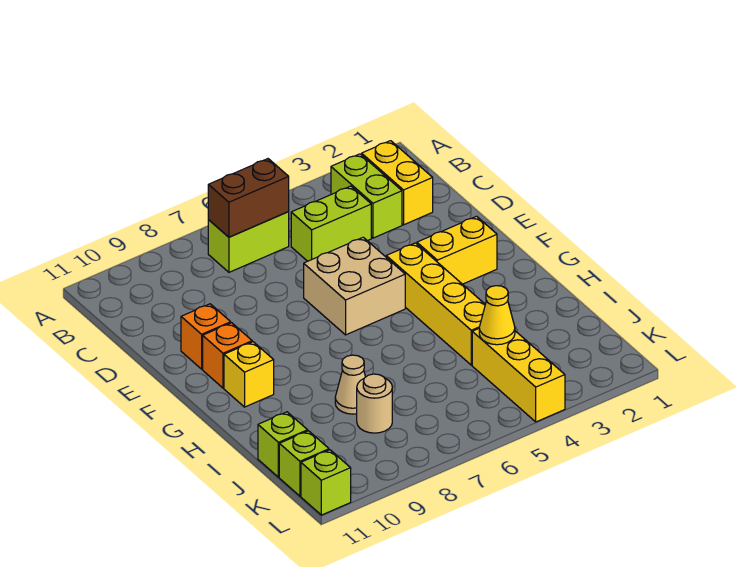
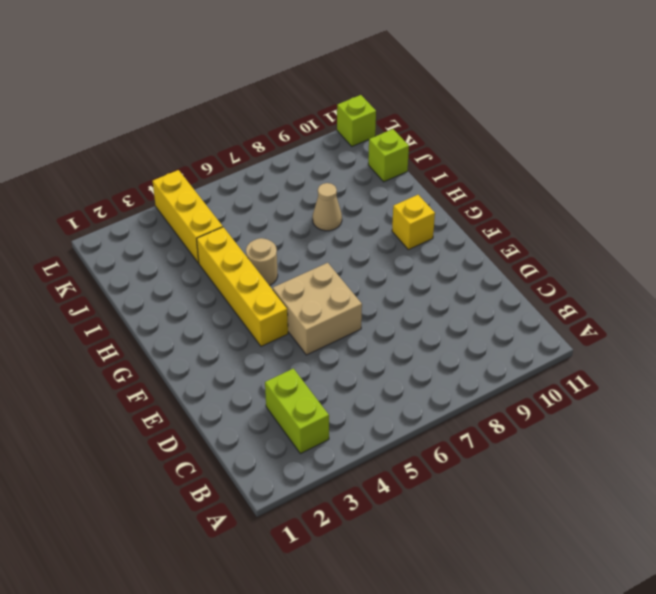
tan 1x1 round brick [246,238,278,285] -> tan 1x1 round brick moved to [357,374,392,433]
none -> yellow 1x2 brick [362,141,433,225]
none -> lime 1x2 brick [208,212,289,272]
none -> lime 1x2 brick [291,186,371,261]

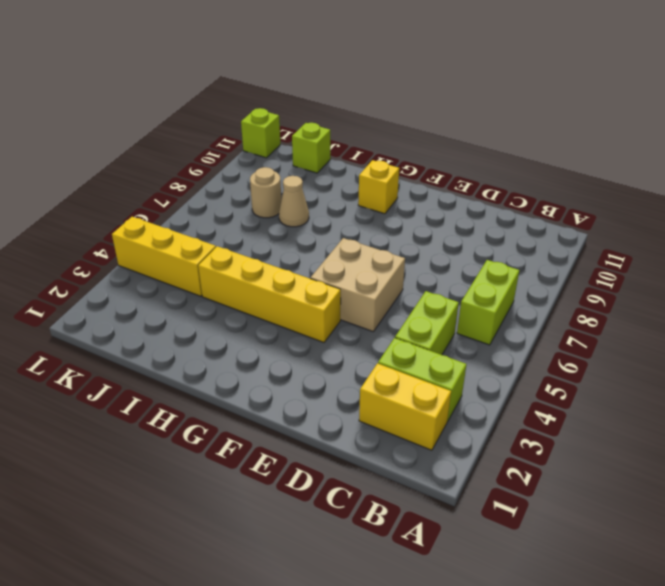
none -> orange 1x1 brick [181,304,231,369]
none -> yellow 1x2 brick [417,216,497,284]
none -> orange 1x1 brick [203,323,252,388]

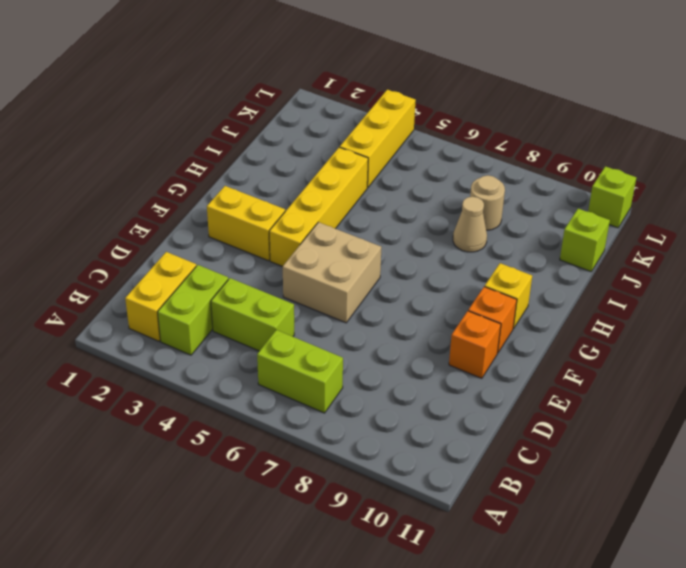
none -> lime 1x1 brick [279,431,329,496]
none -> brown 1x2 brick [208,159,289,237]
none -> yellow 1x1 cone [479,286,515,345]

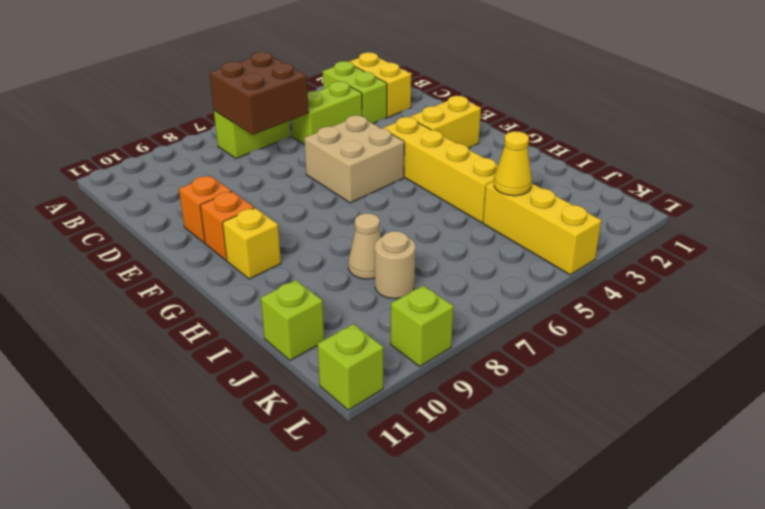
brown 2x2 brick [210,52,309,135] -> brown 1x2 brick [208,159,289,237]
lime 1x1 brick [391,285,454,366] -> lime 1x1 brick moved to [279,431,329,496]

